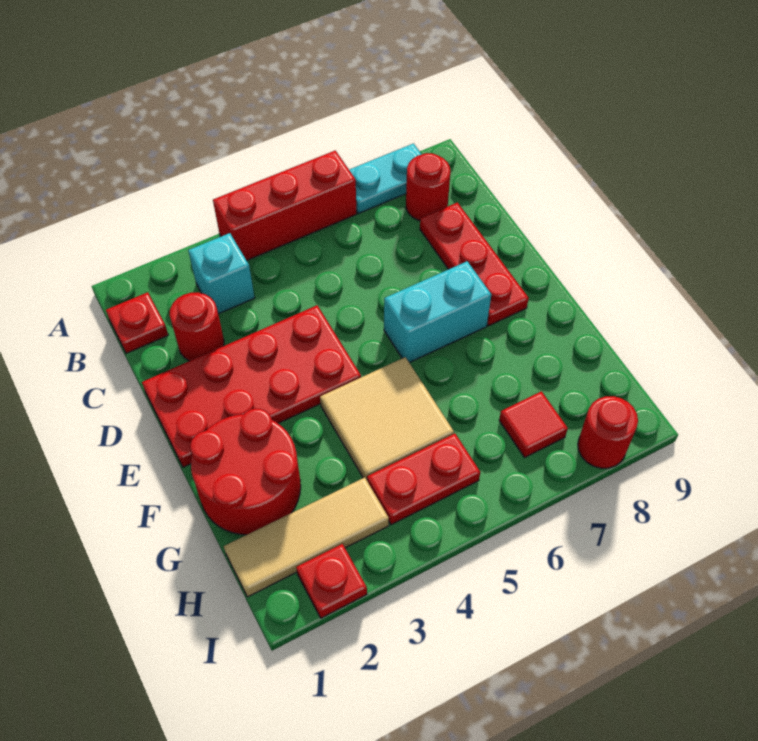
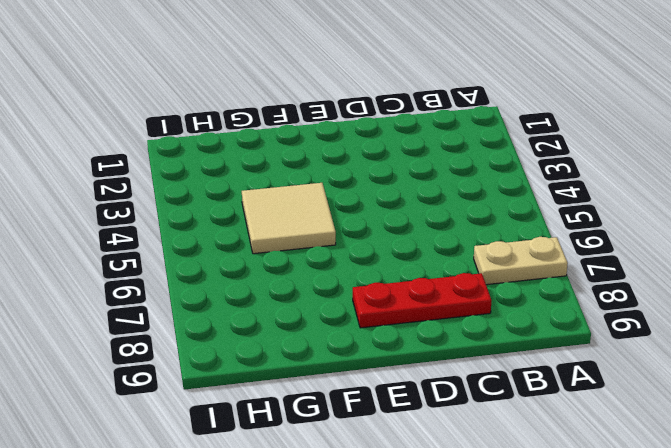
tan 1x2 plate [474,237,568,285] -> cyan 1x2 plate [349,144,422,214]
none -> red 1x3 brick [213,151,357,261]
none -> red 1x1 plate [106,292,168,353]
none -> cyan 1x1 brick [188,233,255,314]

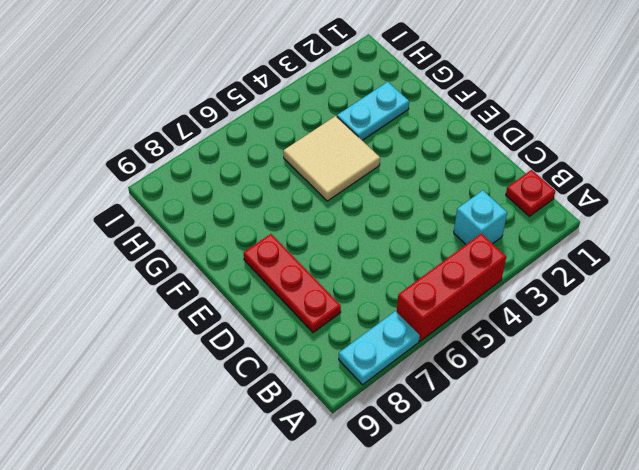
cyan 1x2 plate [337,82,409,140] -> red 2x2 round brick [190,409,301,535]
none -> red 1x1 round brick [406,153,450,221]
none -> red 1x1 round brick [169,292,224,361]
none -> red 2x4 plate [142,305,361,467]

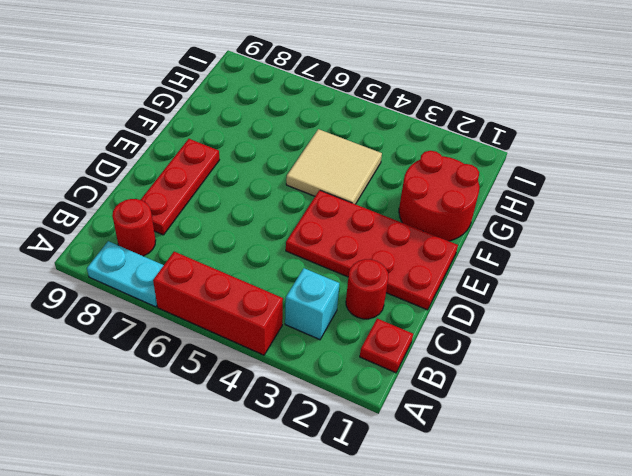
none -> cyan 1x2 brick [384,261,491,363]
none -> tan 1x3 tile [224,477,389,597]
none -> red 1x2 plate [367,434,480,525]

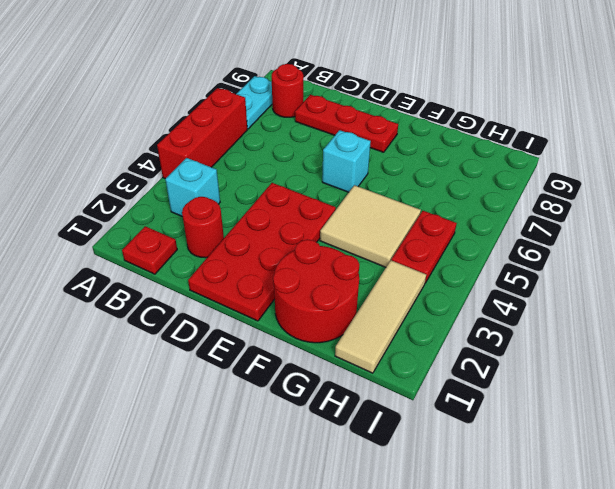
cyan 1x1 brick [322,130,371,192] -> cyan 1x2 brick [384,261,491,363]
none -> red 1x1 tile [499,391,568,457]
none -> red 1x1 plate [296,544,367,618]
none -> red 1x1 round brick [578,396,638,468]

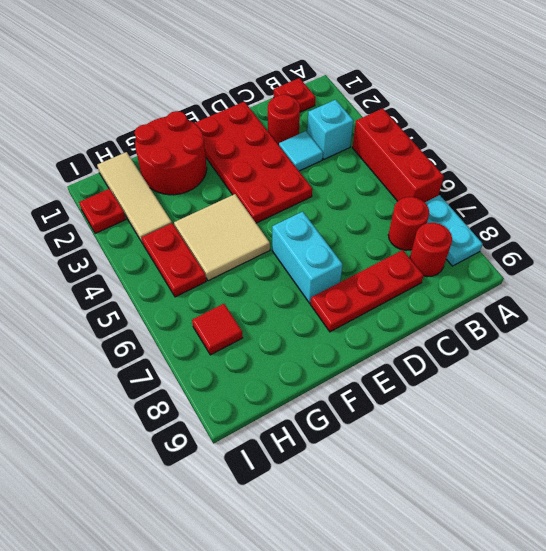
red 1x1 round brick [388,197,429,250] -> red 1x1 round brick moved to [578,396,638,468]
cyan 1x1 tile [279,131,323,171] -> none

